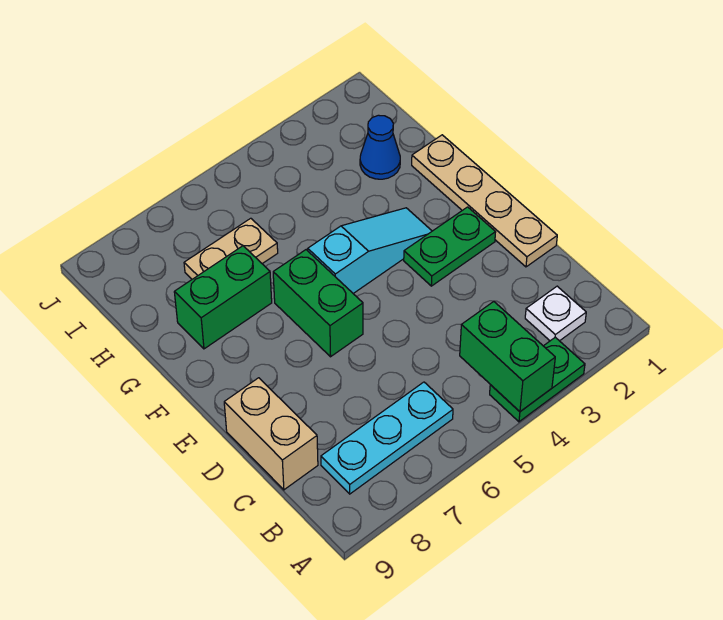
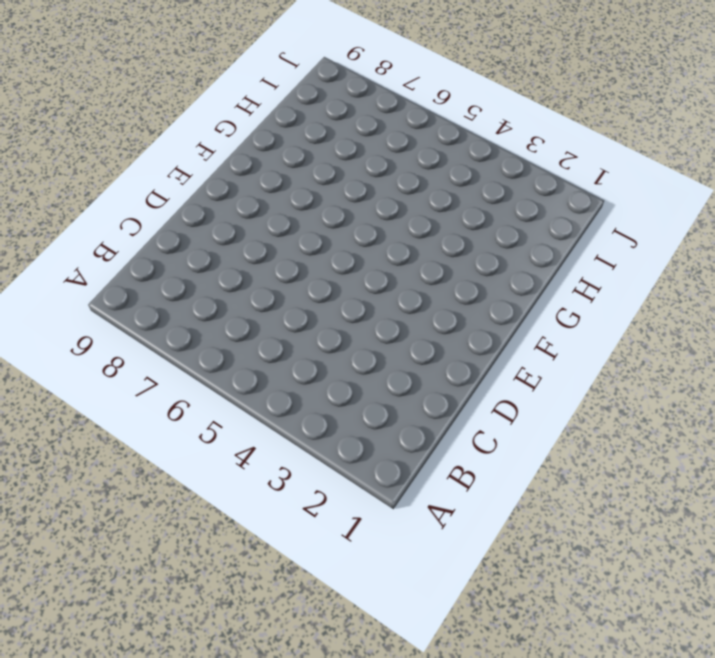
none -> green 1x2 plate [490,337,585,422]
none -> white 1x1 plate [525,286,586,341]
none -> cyan 1x3 plate [321,382,453,494]

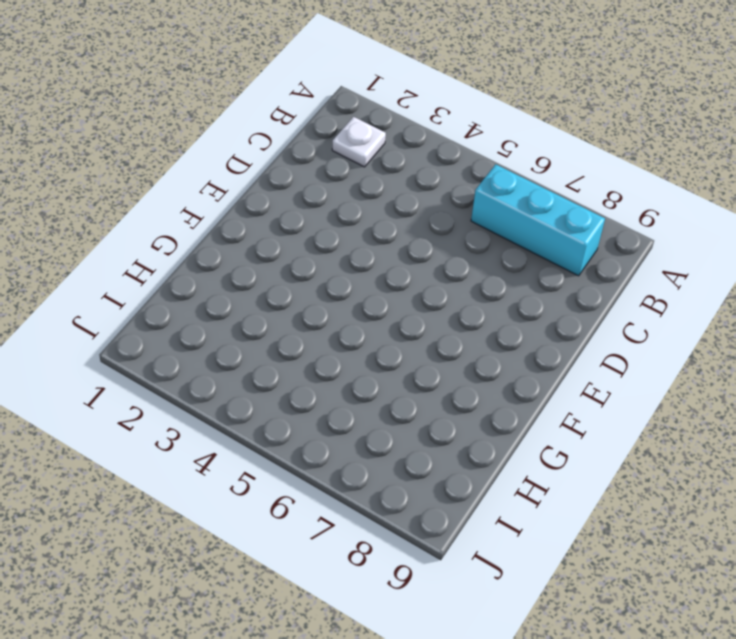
cyan 1x3 brick [471,164,605,276] -> cyan 1x3 plate [321,382,453,494]
none -> green 1x2 plate [490,337,585,422]
none -> tan 1x2 brick [224,378,318,490]
none -> tan 1x4 plate [412,135,557,267]

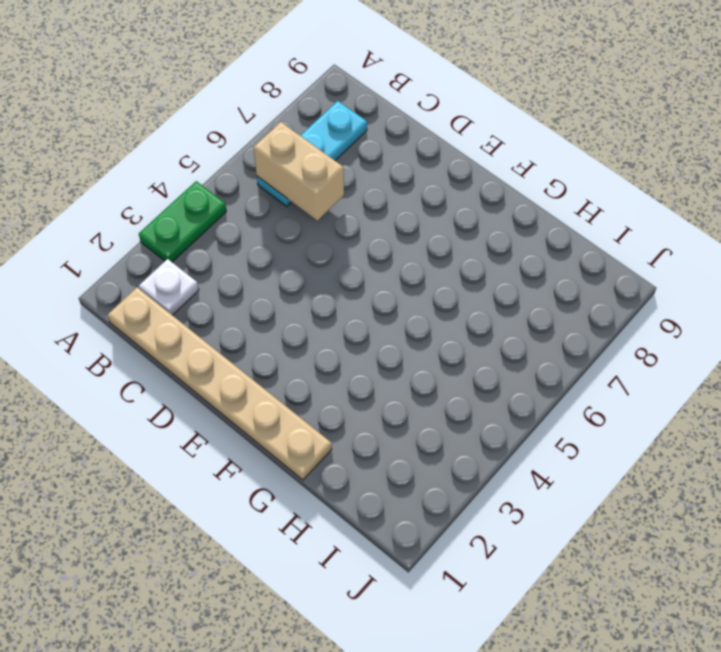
tan 1x6 plate [108,287,332,480] -> tan 1x4 plate [412,135,557,267]
tan 1x2 brick [253,122,344,221] -> tan 1x2 brick moved to [224,378,318,490]
none -> green 1x2 plate [404,207,496,286]
none -> green 1x2 brick [273,250,363,357]
none -> cyan 1x3 slope [308,208,432,293]

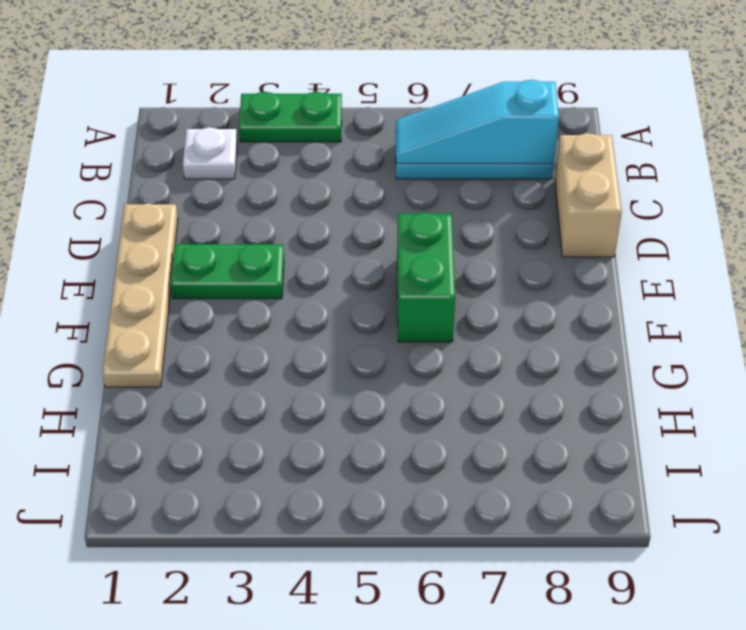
cyan 1x3 slope [396,80,559,164] -> cyan 1x3 slope moved to [308,208,432,293]
none -> green 1x2 brick [174,246,272,349]
none -> blue 1x1 cone [360,115,400,179]
none -> tan 1x2 plate [184,218,278,279]

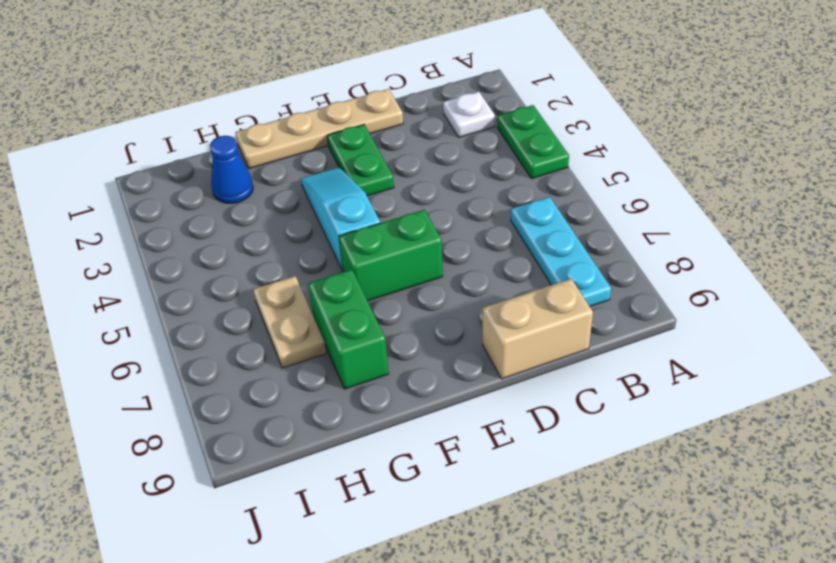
none -> green 1x2 brick [460,302,555,412]

